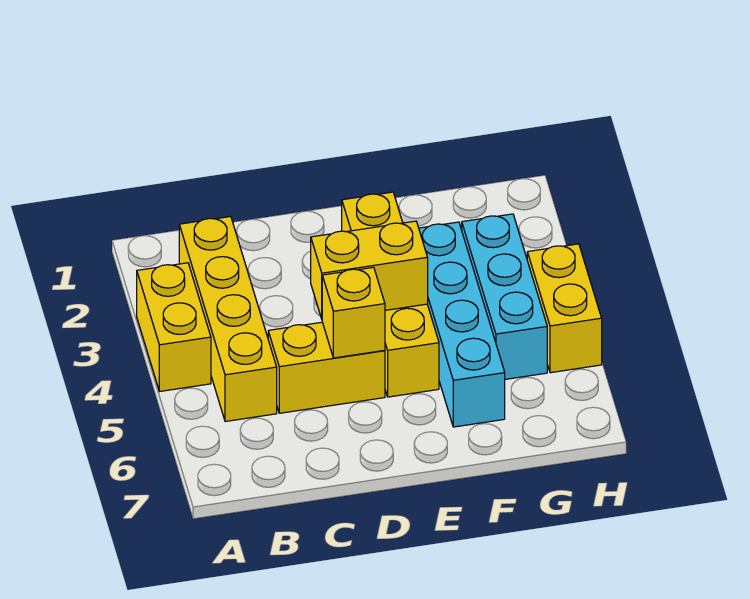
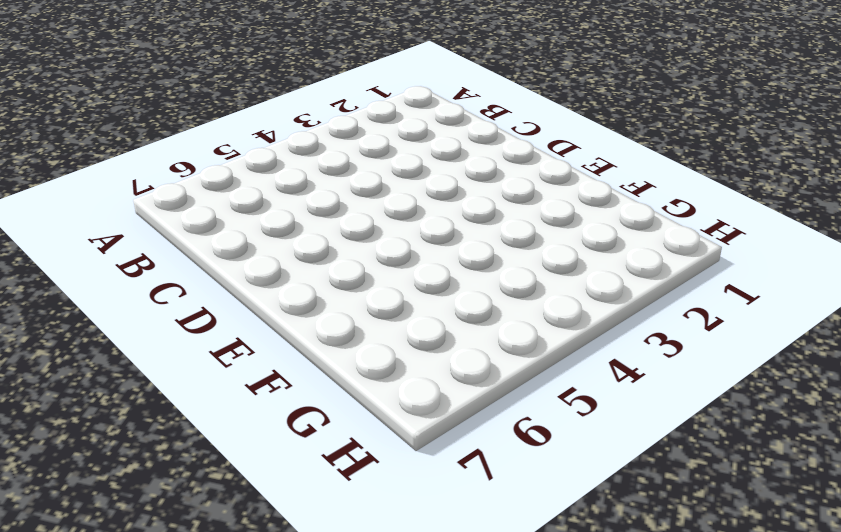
none -> yellow 1x2 brick [137,263,211,391]
none -> yellow 1x4 brick [179,217,277,422]

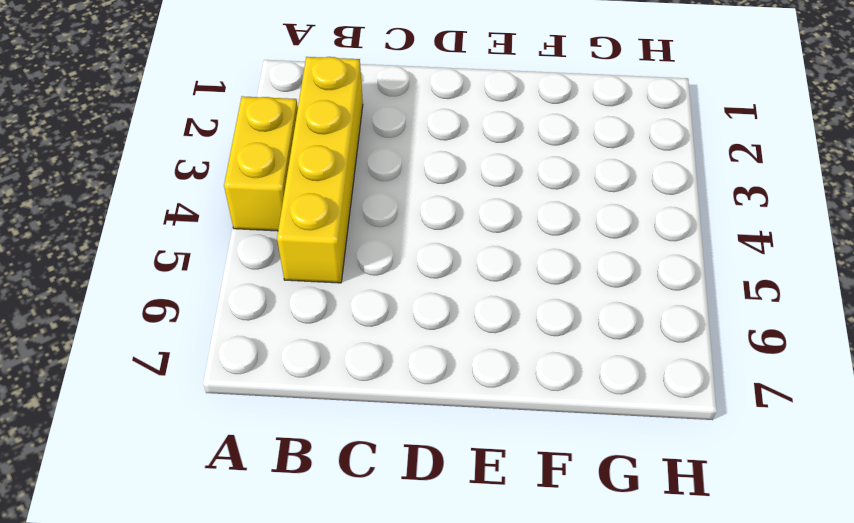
none -> yellow 1x2 brick [268,322,385,413]
none -> yellow 1x4 brick [342,192,439,397]

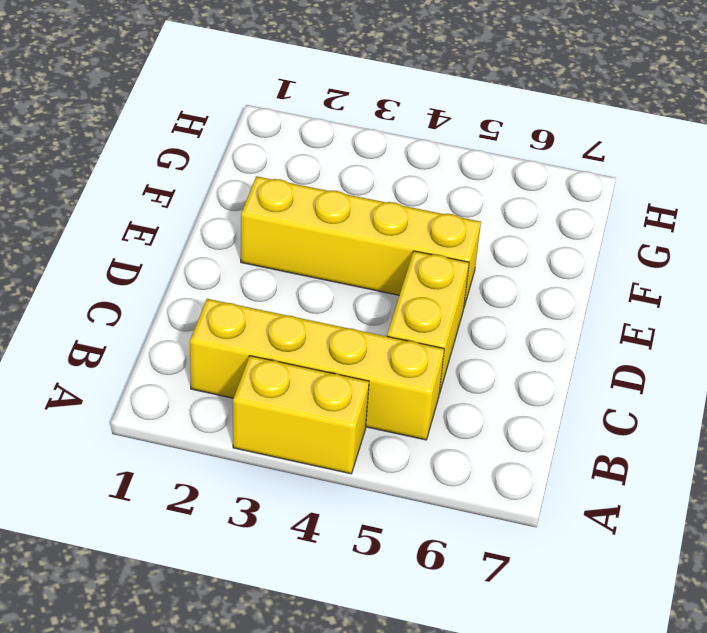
none -> cyan 1x4 brick [419,222,505,427]
none -> cyan 1x3 brick [462,214,547,379]

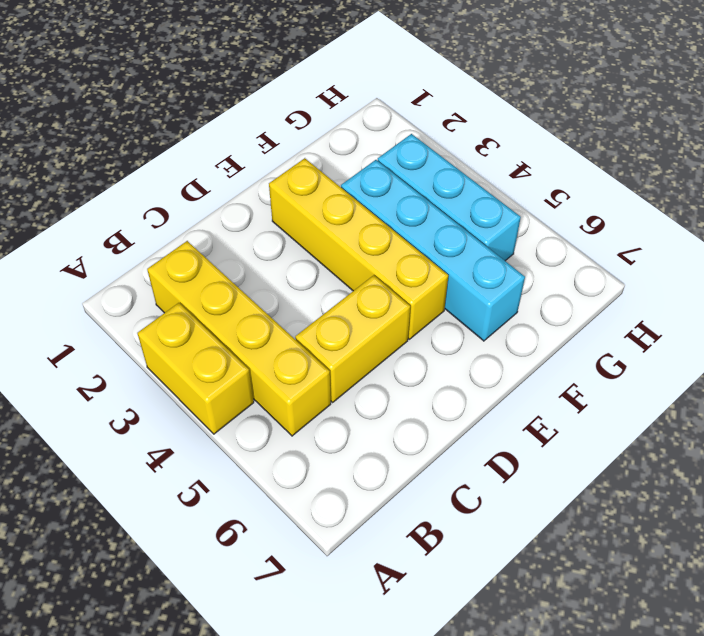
none -> yellow 1x2 brick [527,244,602,373]
none -> yellow 1x2 brick [311,221,428,319]

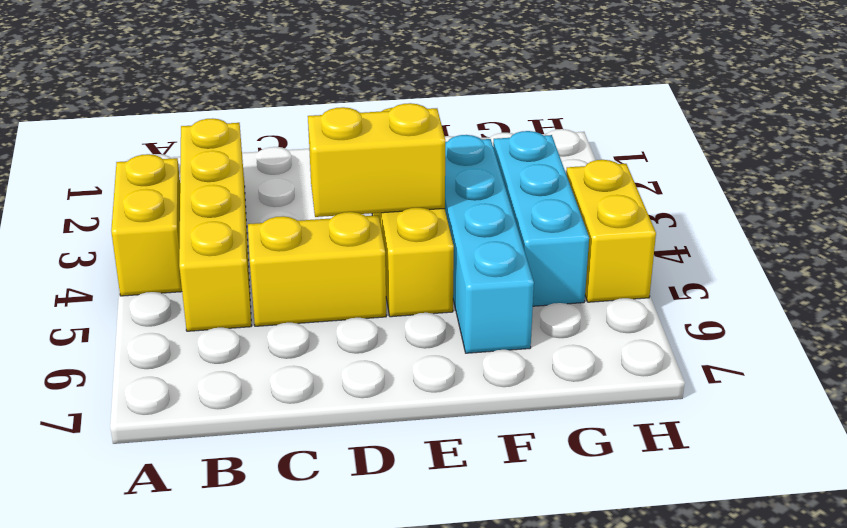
none -> yellow 1x1 brick [322,267,385,358]

